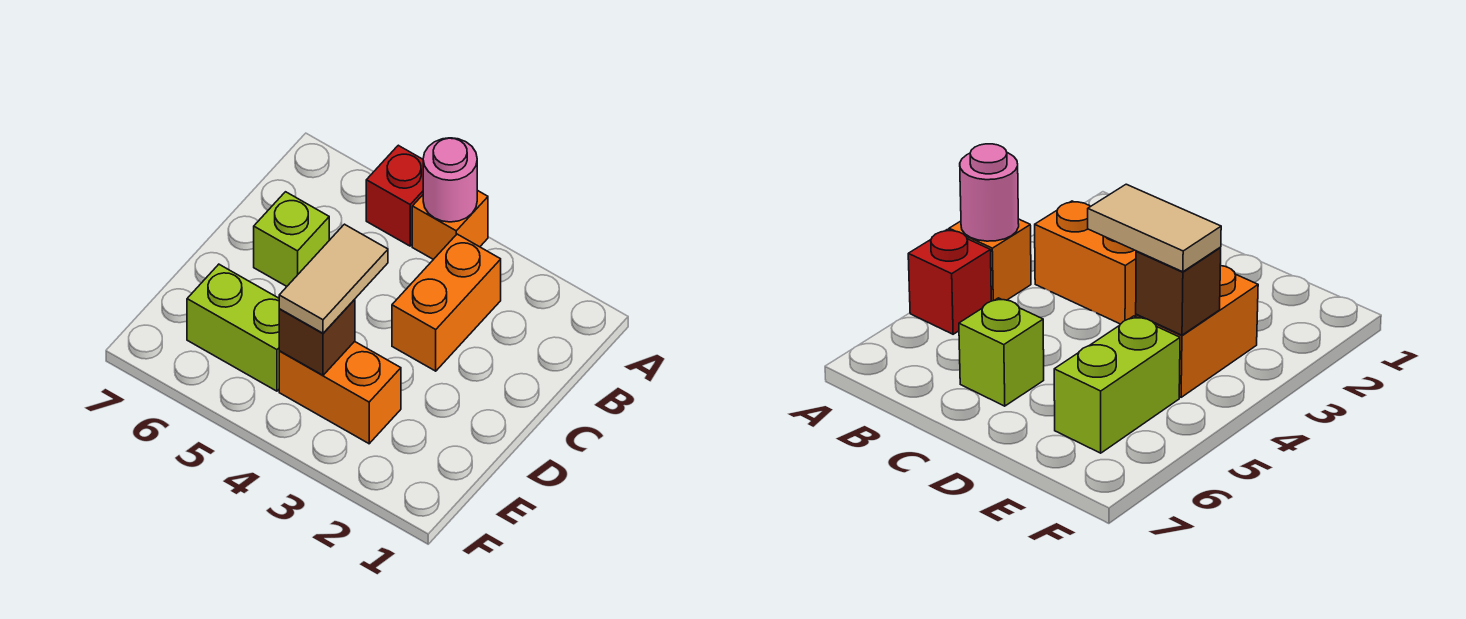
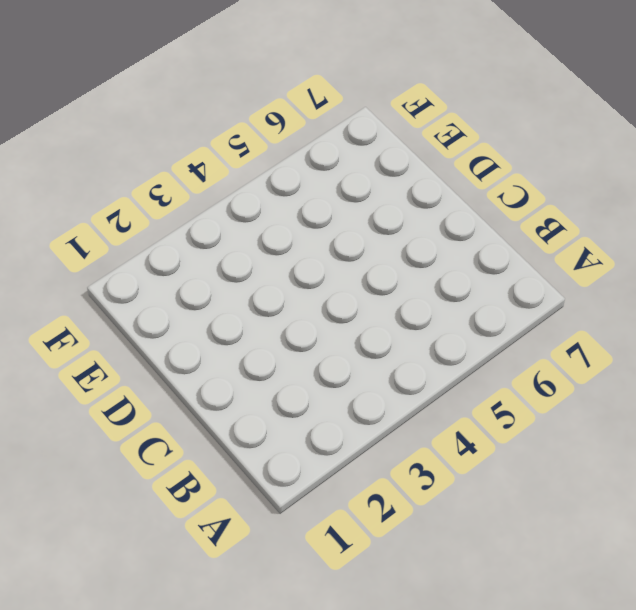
none -> orange 1x1 brick [412,190,488,259]
none -> red 1x1 brick [366,145,423,246]

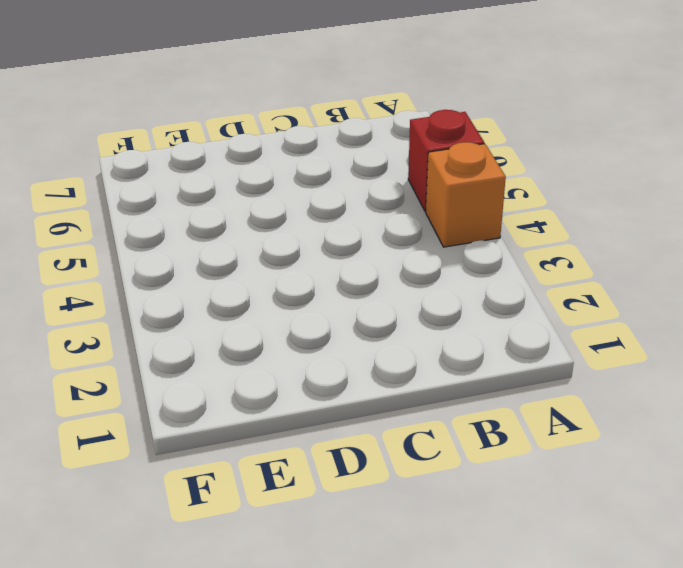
none -> orange 1x2 brick [392,234,501,371]
none -> lime 1x1 brick [254,192,329,286]

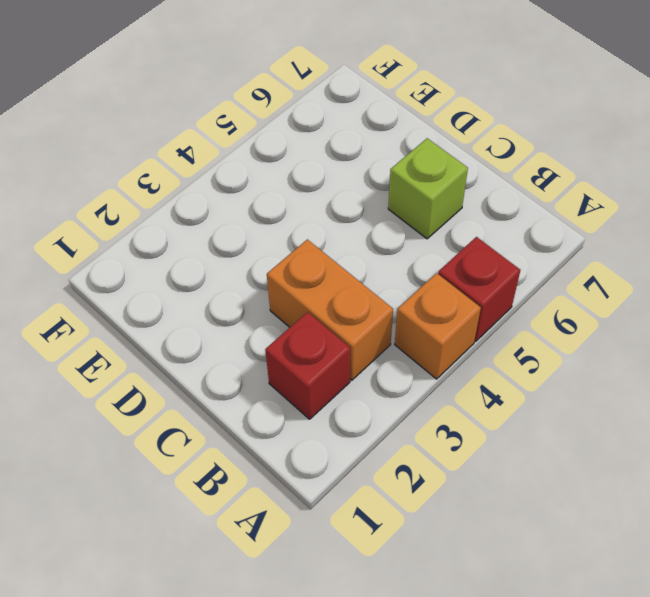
red 1x1 brick [265,312,350,419] -> none
none -> orange 1x2 brick [279,341,401,444]
none -> lime 1x2 brick [187,264,279,391]

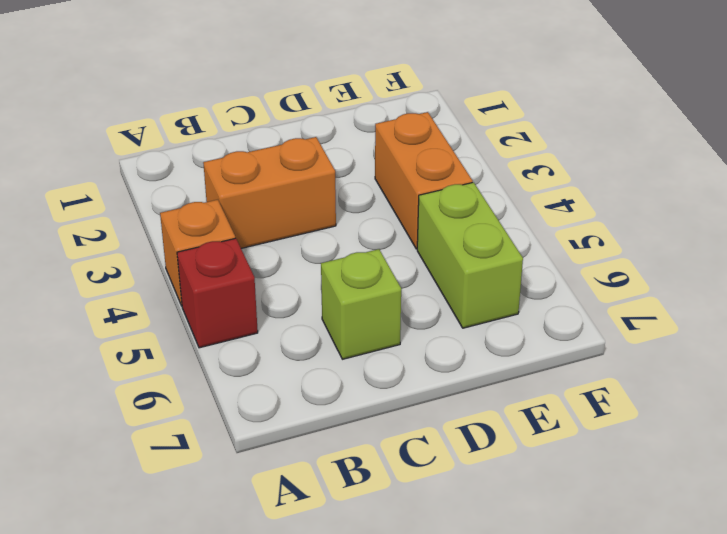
none -> pink 1x1 round brick [423,138,477,222]
none -> brown 1x1 brick [279,299,355,375]

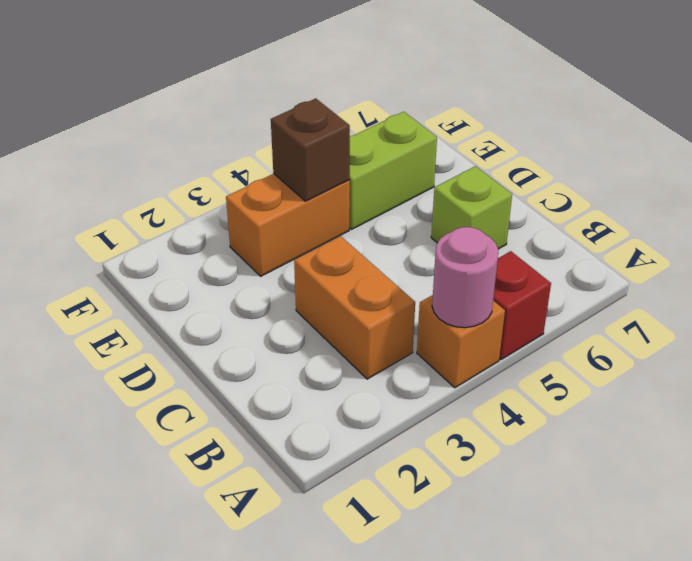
none -> tan 1x2 tile [279,224,388,333]

